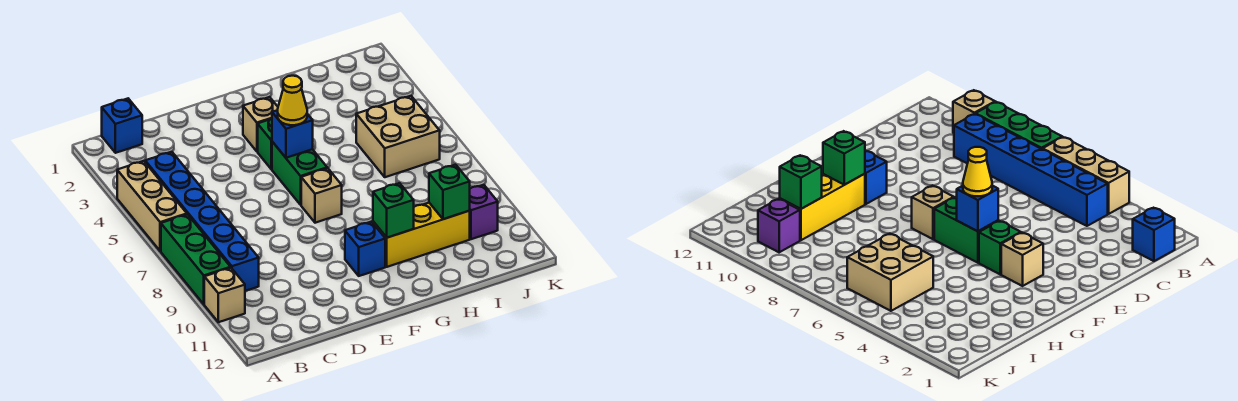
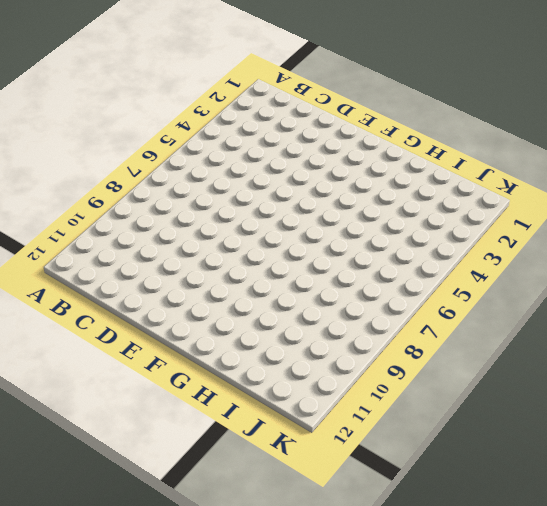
none -> tan 1x3 brick [117,161,187,251]
none -> green 1x3 brick [161,214,231,304]
none -> tan 1x1 brick [204,268,245,322]

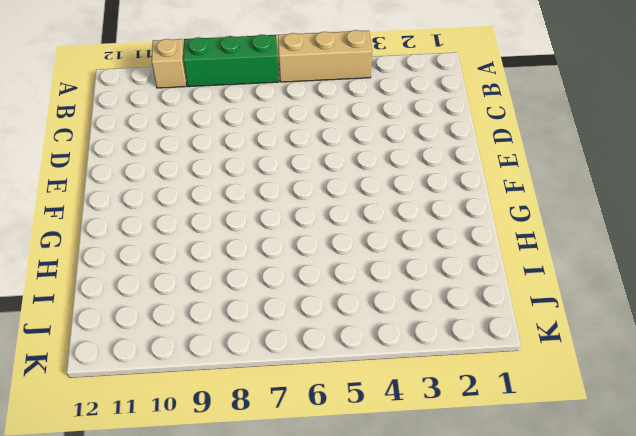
none -> blue 1x1 brick [102,99,142,153]
none -> blue 1x6 brick [145,152,259,291]
none -> tan 1x1 brick [243,97,278,152]

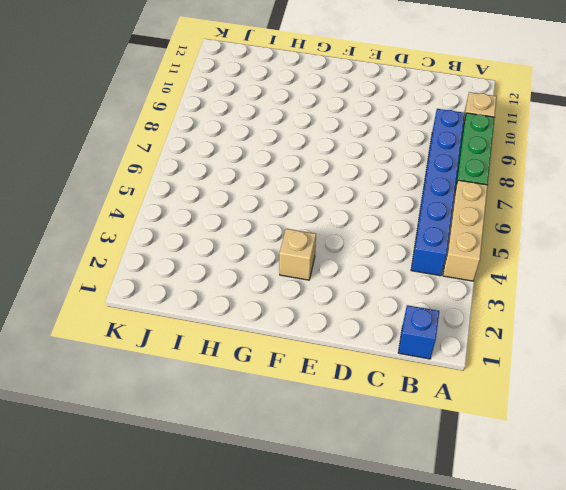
none -> green 1x1 brick [258,118,272,169]
none -> green 1x2 brick [272,142,327,205]
none -> tan 1x1 brick [301,168,342,223]

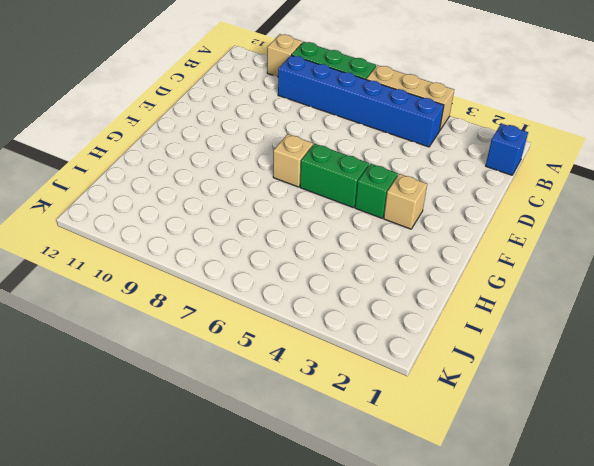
none -> blue 1x1 brick [345,222,385,276]
none -> yellow 1x3 brick [373,203,470,267]
none -> tan 2x2 brick [356,96,440,177]

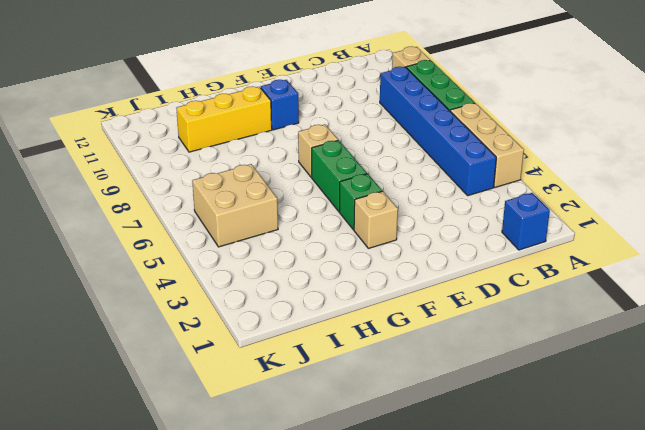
none -> purple 1x1 brick [470,185,498,239]
none -> blue 1x1 brick [272,110,313,158]
none -> green 1x1 brick [373,183,414,238]

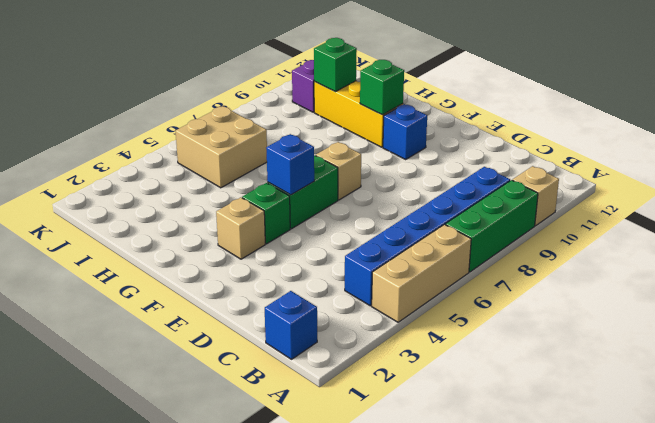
none -> yellow 1x1 cone [278,76,307,125]

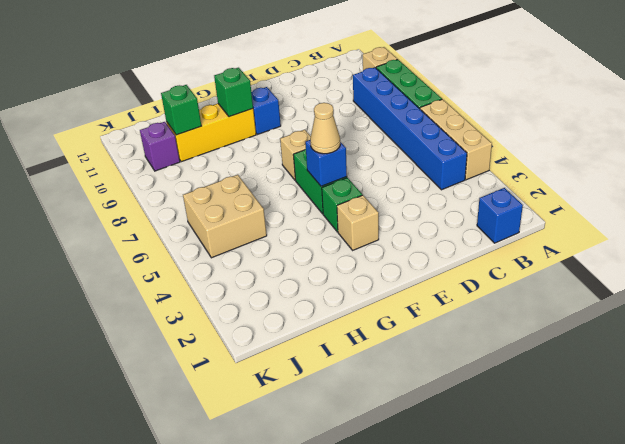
tan 1x1 cone [310,103,340,154] -> yellow 1x1 cone [278,76,307,125]

